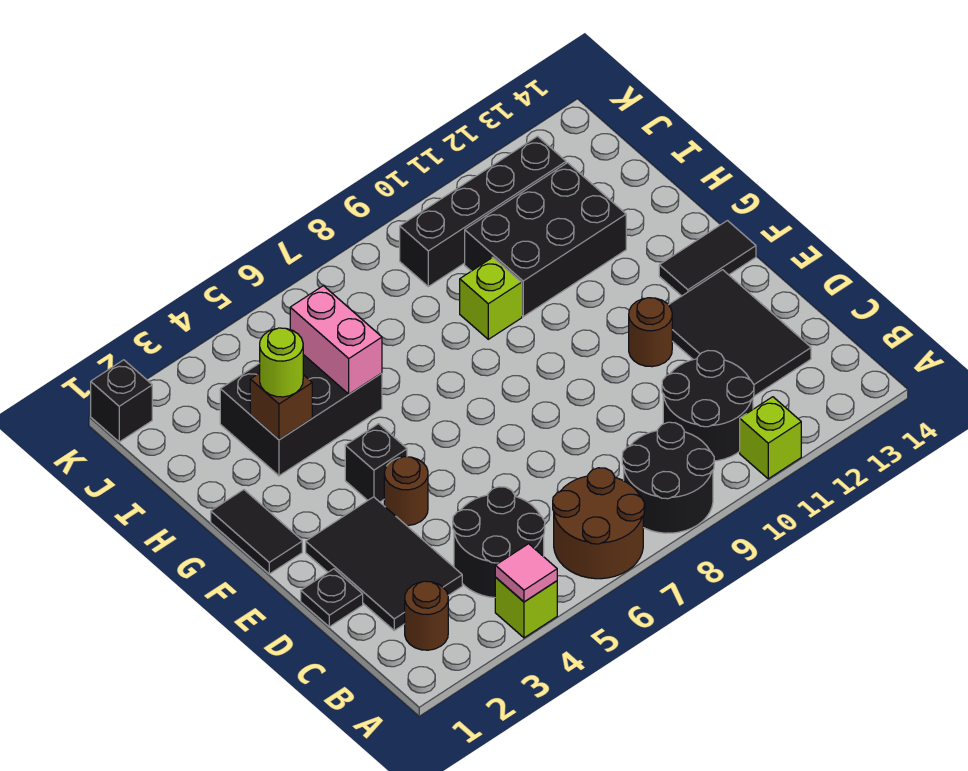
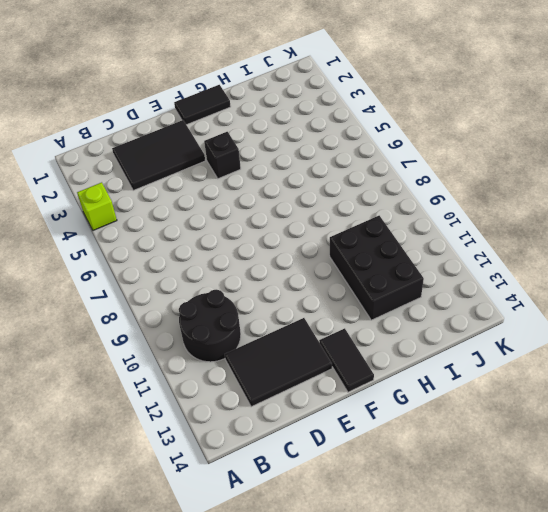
none -> brown 2x2 round brick [553,468,645,579]
none -> black 2x2 round brick [622,422,714,533]
none -> lime 1x1 brick [740,397,801,479]

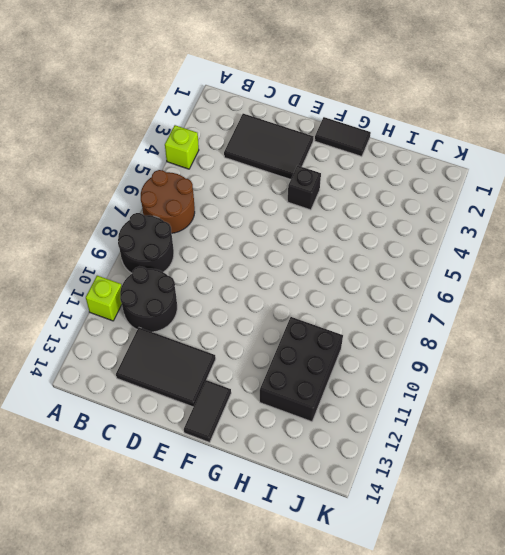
none -> brown 1x1 round brick [405,581,448,650]
none -> black 2x2 round brick [453,487,545,598]
none -> black 1x1 plate [301,569,363,627]

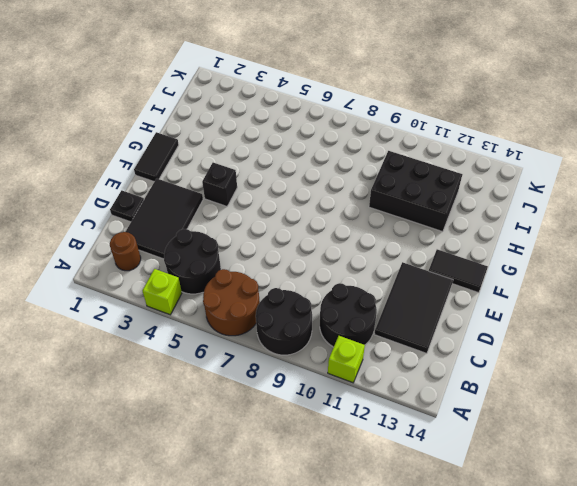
none -> brown 1x1 round brick [384,457,428,526]
none -> brown 1x1 round brick [629,298,672,367]
none -> black 2x3 brick [220,355,382,476]

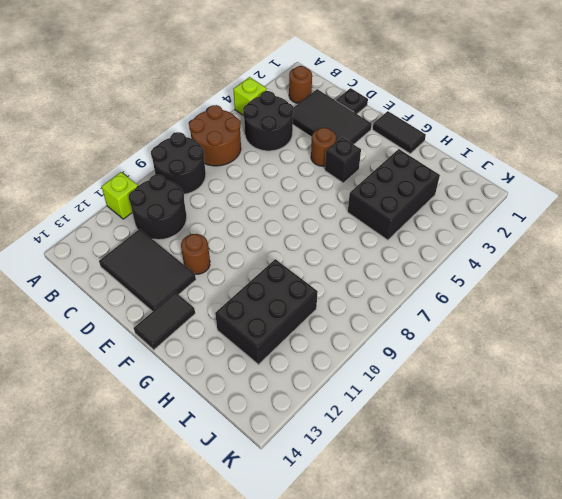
none -> lime 1x1 brick [460,257,522,339]
none -> black 1x4 brick [400,136,566,286]
none -> black 1x1 brick [91,360,152,442]

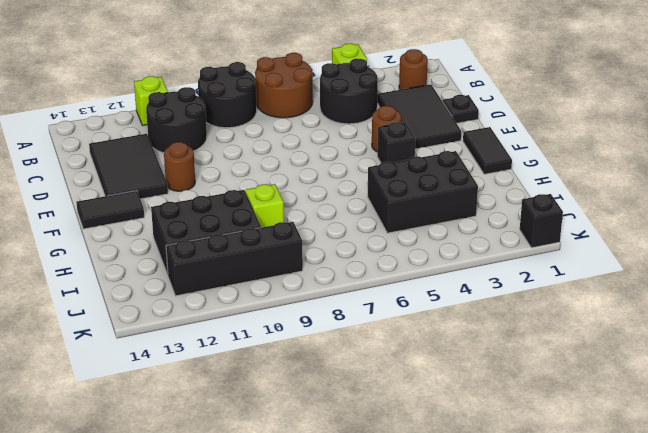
none -> pink 1x1 tile [495,544,557,602]
none -> brown 1x1 brick [250,373,312,440]
none -> pink 1x2 brick [290,286,382,394]

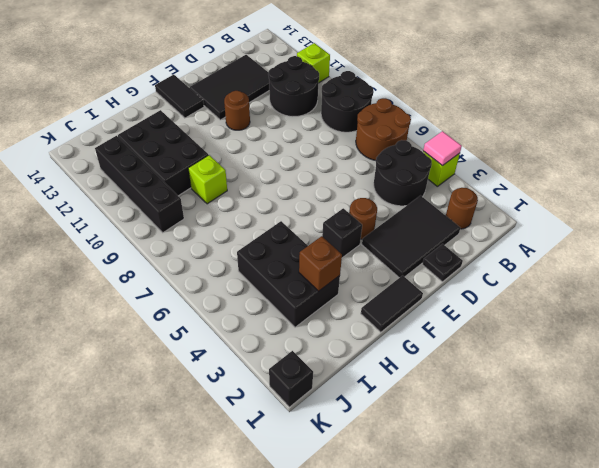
none -> pink 1x2 brick [290,286,382,394]
none -> lime 1x1 round brick [260,328,303,397]

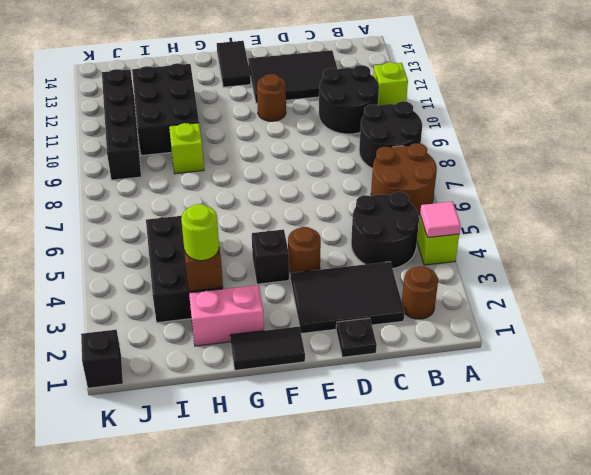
pink 1x2 brick [189,285,264,346] -> pink 1x2 brick moved to [290,286,382,394]

